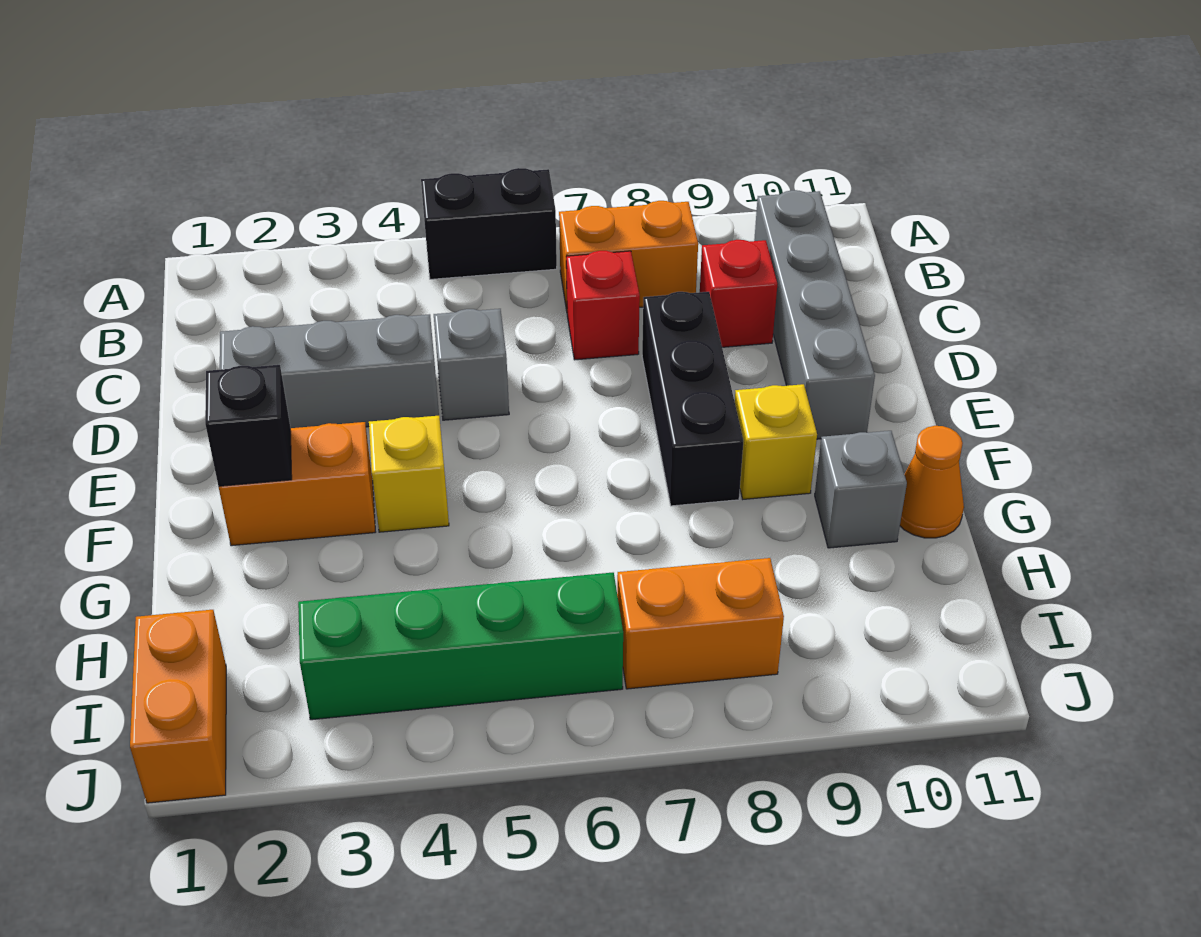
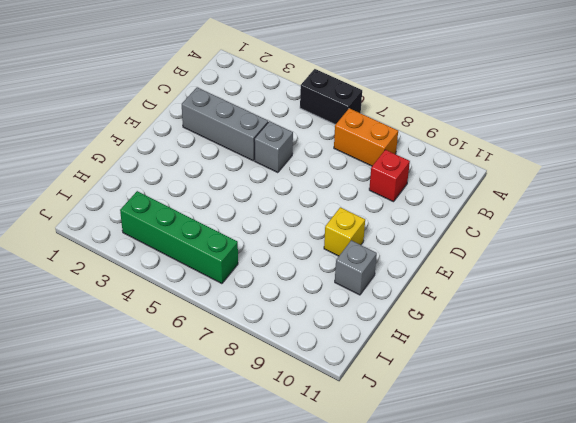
none -> grey 1x4 brick [754,190,875,439]
none -> red 1x1 brick [566,251,640,360]
none -> black 1x3 brick [642,292,743,506]

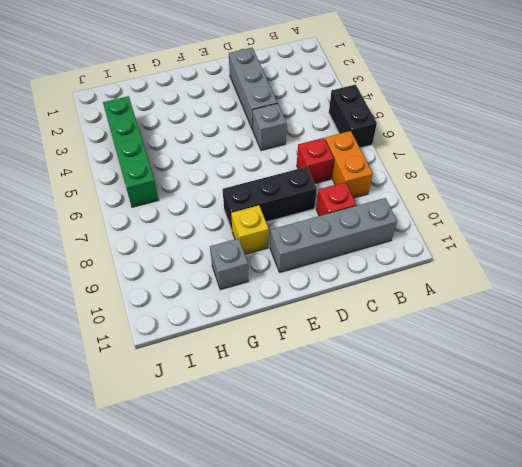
none -> orange 1x2 brick [219,422,375,546]
none -> yellow 1x1 brick [369,416,449,532]
none -> orange 1x1 cone [900,426,964,538]

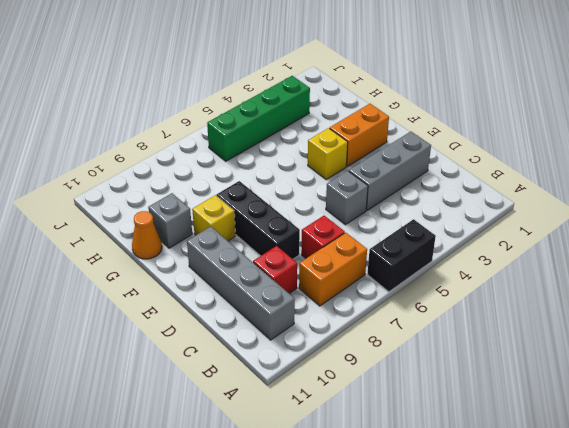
none -> orange 1x2 brick [130,610,226,803]
none -> orange 1x2 brick [617,558,784,689]
none -> black 1x1 brick [205,365,292,486]

